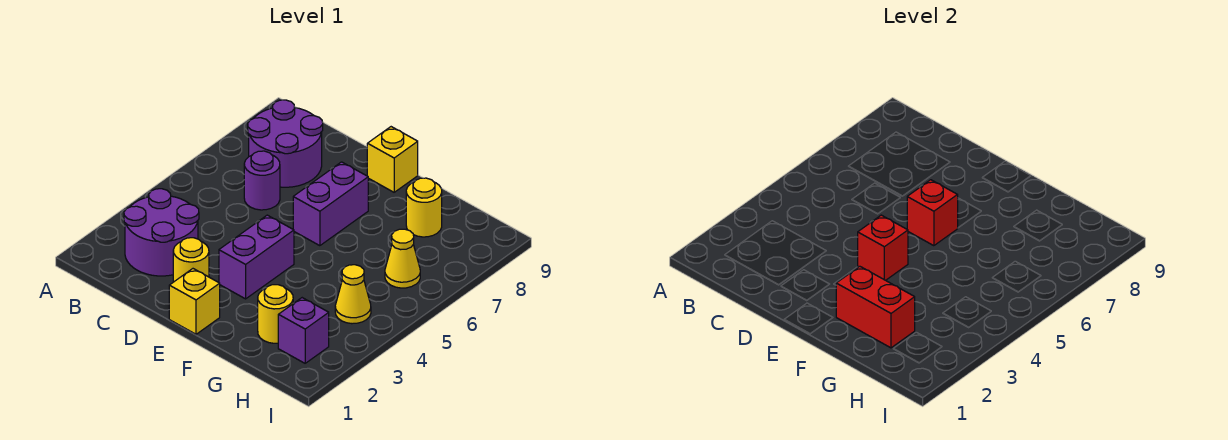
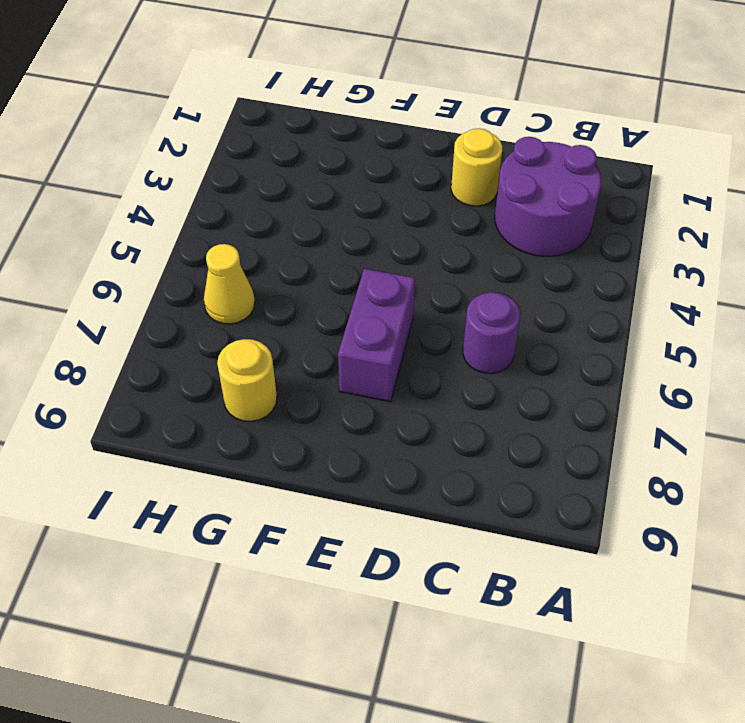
none -> purple 2x2 round brick [248,100,323,187]
none -> yellow 1x1 brick [169,269,220,334]
none -> purple 1x2 brick [219,215,294,299]

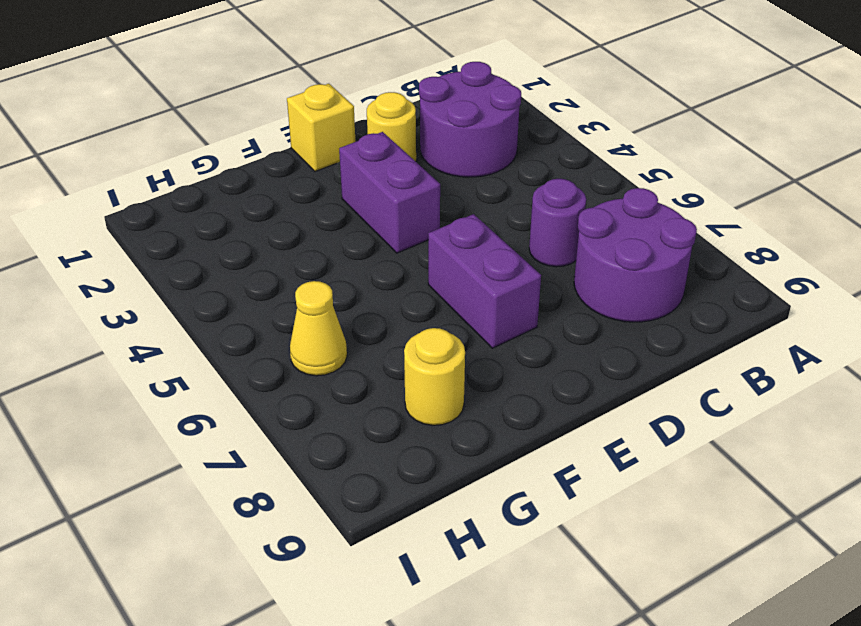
none -> yellow 1x1 brick [367,127,418,192]
none -> yellow 1x1 round brick [258,285,293,343]
none -> purple 1x1 brick [278,298,329,363]

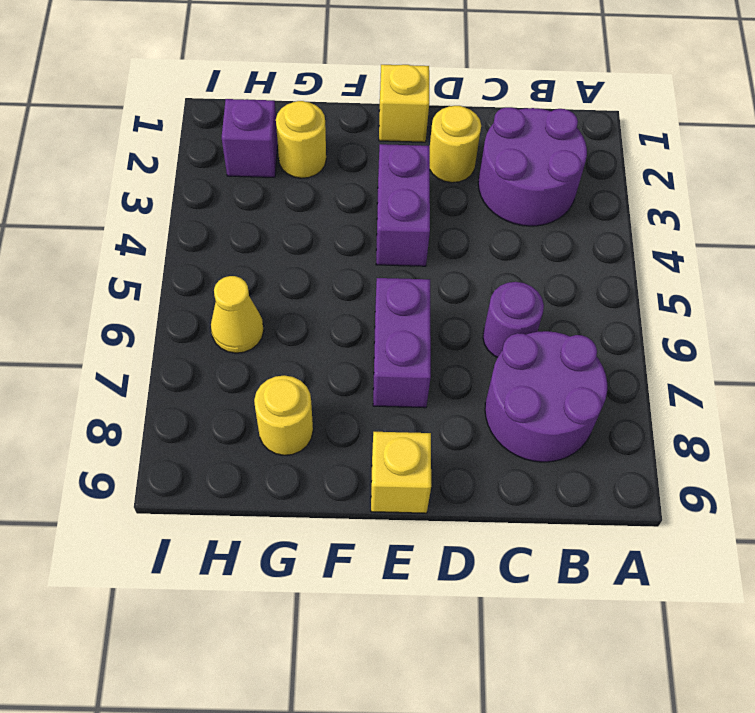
none -> yellow 1x1 cone [335,265,371,324]
none -> red 1x1 brick [858,215,908,280]
none -> red 1x1 brick [907,180,958,246]

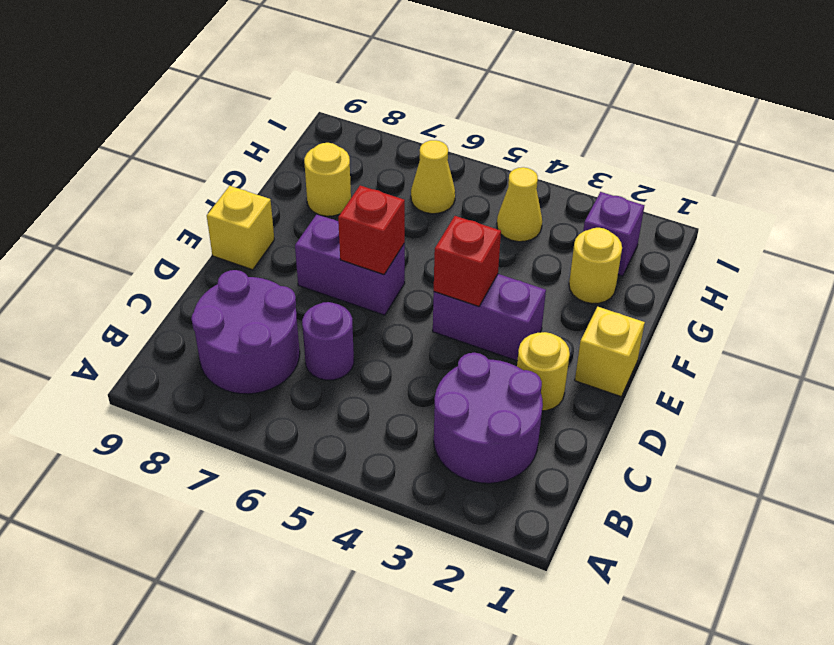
none -> red 1x2 brick [836,266,915,348]

